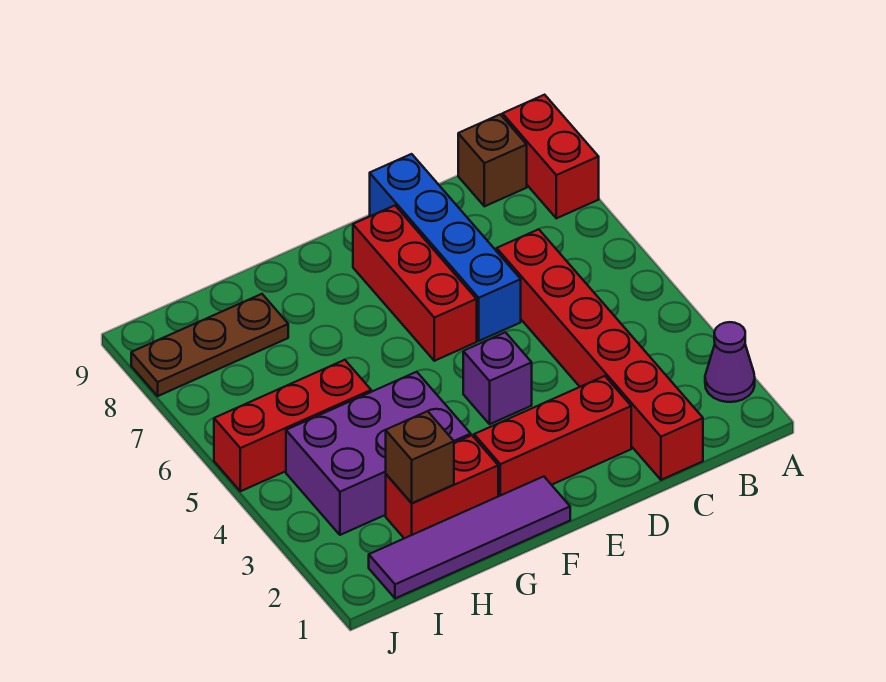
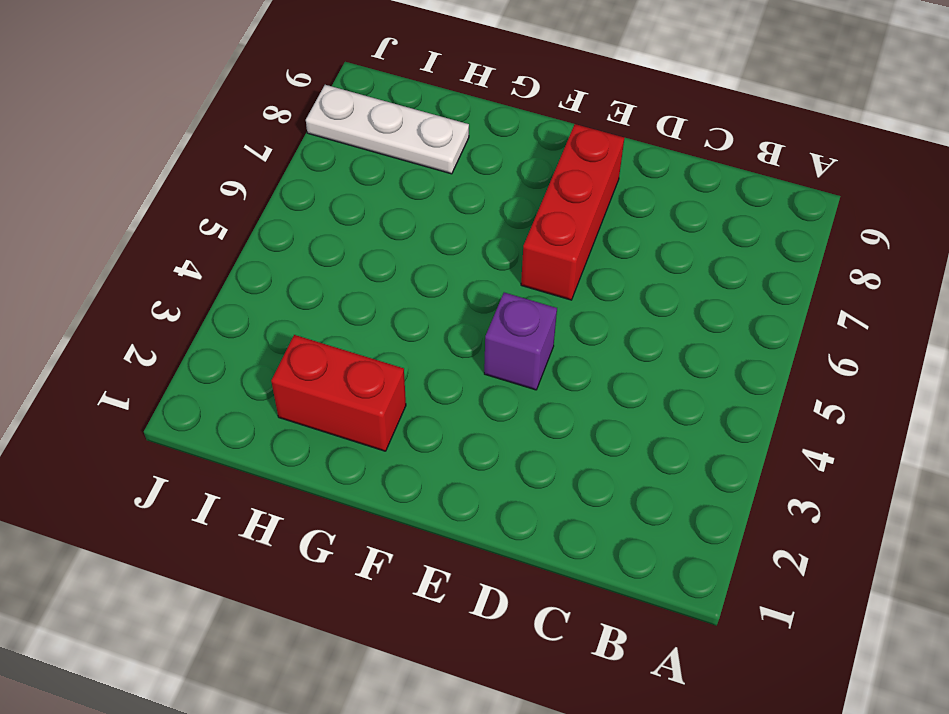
white 1x3 plate [306,85,469,174] -> brown 1x3 plate [131,294,288,396]
none -> purple 1x1 cone [705,322,755,402]
none -> red 1x2 brick [502,95,599,218]
none -> brown 1x1 brick [458,114,527,206]

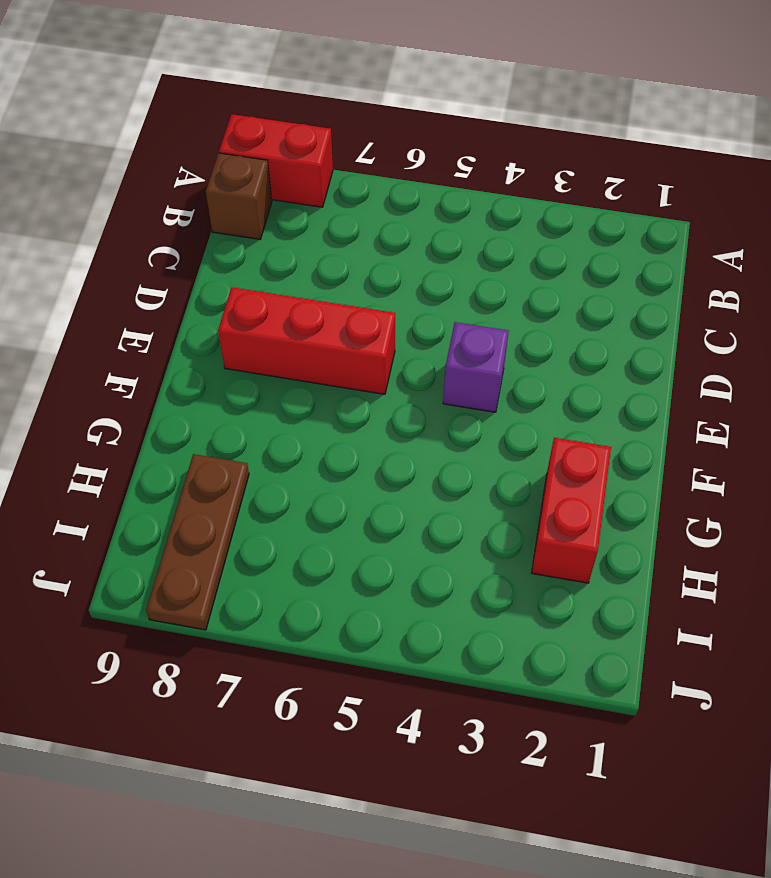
none -> purple 1x1 cone [705,322,755,402]
none -> red 1x6 brick [497,229,703,480]
none -> red 1x3 brick [474,376,631,496]

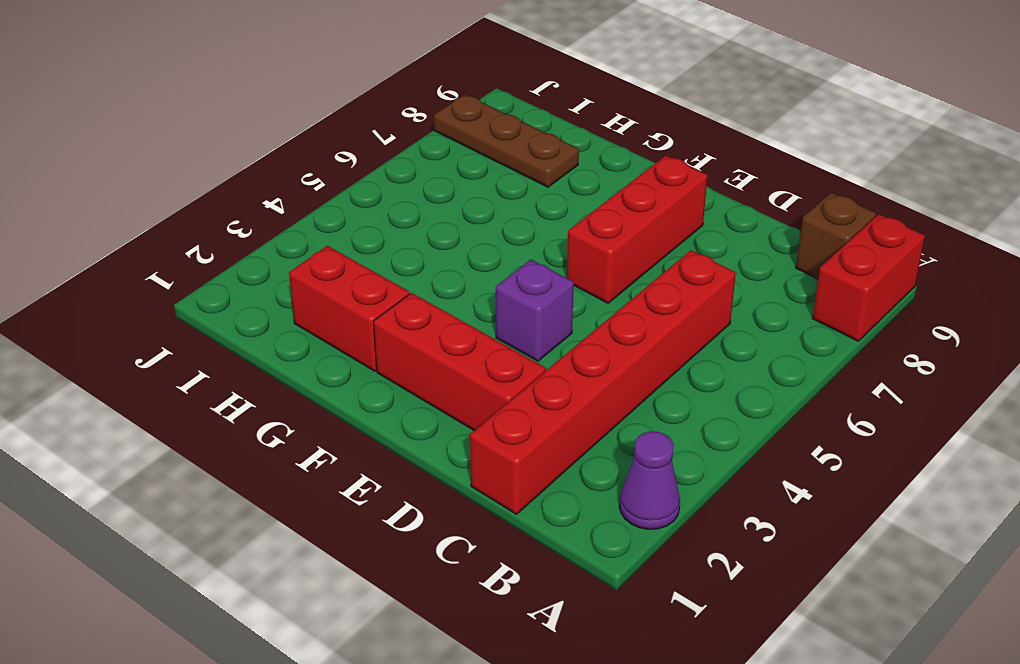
none -> blue 1x4 brick [370,154,521,341]
none -> purple 1x4 tile [369,476,570,598]
none -> purple 2x3 brick [286,372,471,535]

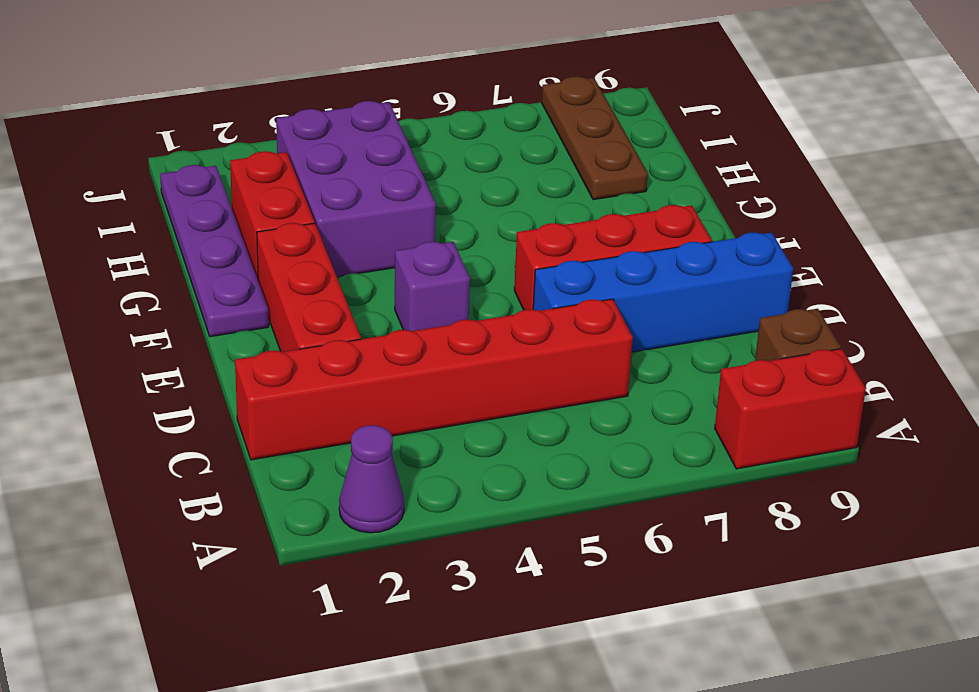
purple 1x4 plate [160,165,269,337] -> purple 1x4 tile [369,476,570,598]
none -> red 1x3 brick [214,360,371,491]
none -> brown 1x1 brick [386,411,454,503]

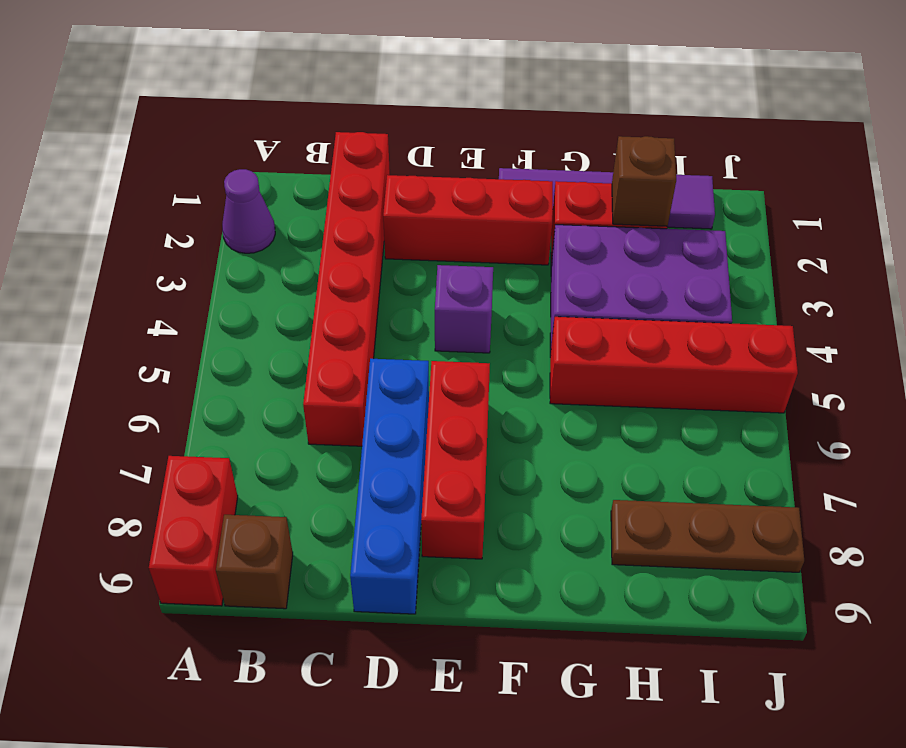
red 1x4 brick [550,317,798,413] -> red 1x3 brick [214,360,371,491]

